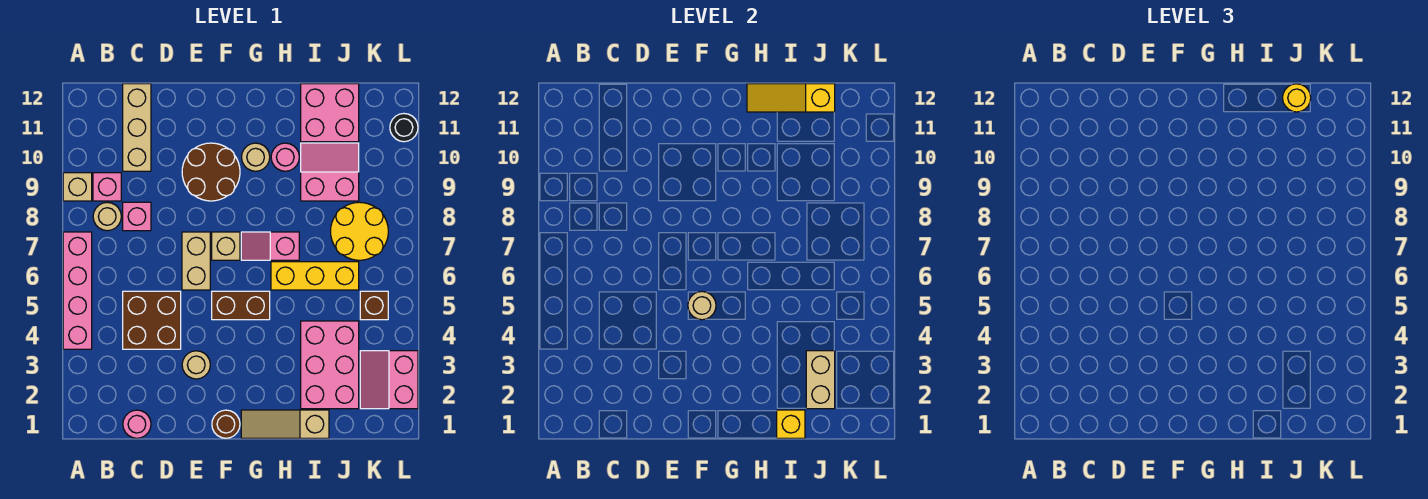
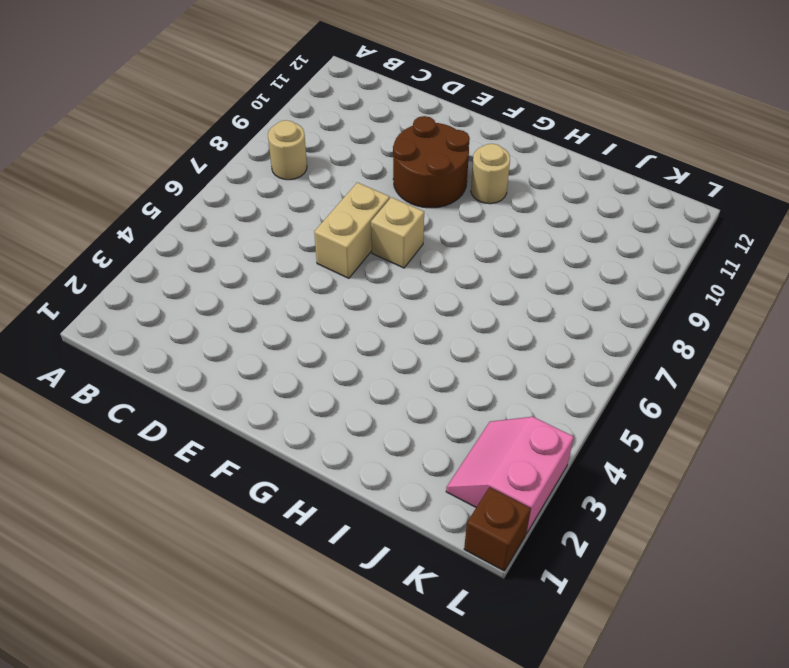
brown 1x1 brick [464,487,531,571] -> brown 1x1 brick moved to [360,291,388,320]
none -> pink 1x4 brick [63,232,92,349]
none -> tan 1x1 brick [63,173,92,201]
none -> pink 1x1 brick [93,173,121,201]
none -> pink 1x1 round brick [123,410,151,438]

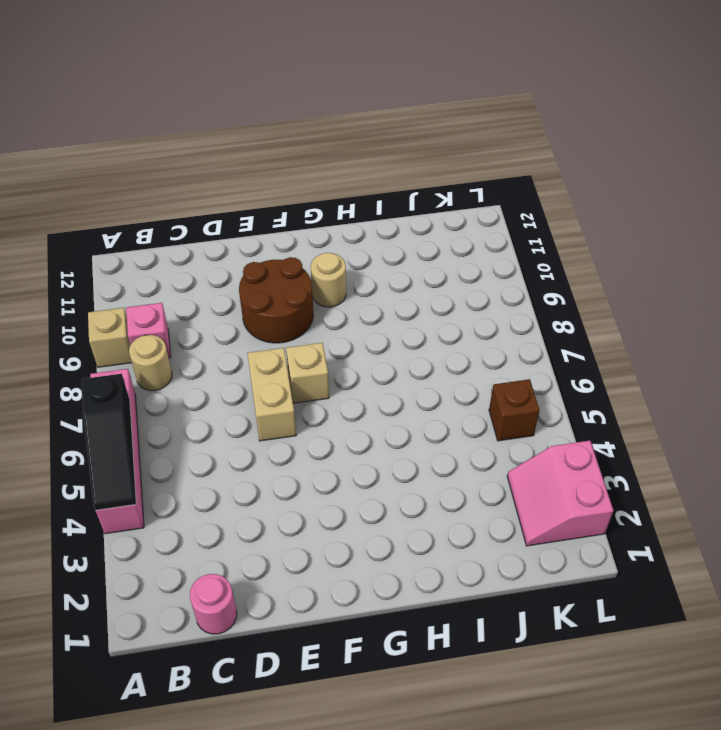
black 1x3 slope [82,374,136,510] -> none
none -> brown 2x2 brick [123,291,181,349]
none -> pink 1x1 brick [123,202,151,231]
none -> tan 1x3 brick [123,84,151,171]
none -> tan 1x1 round brick [182,351,210,379]

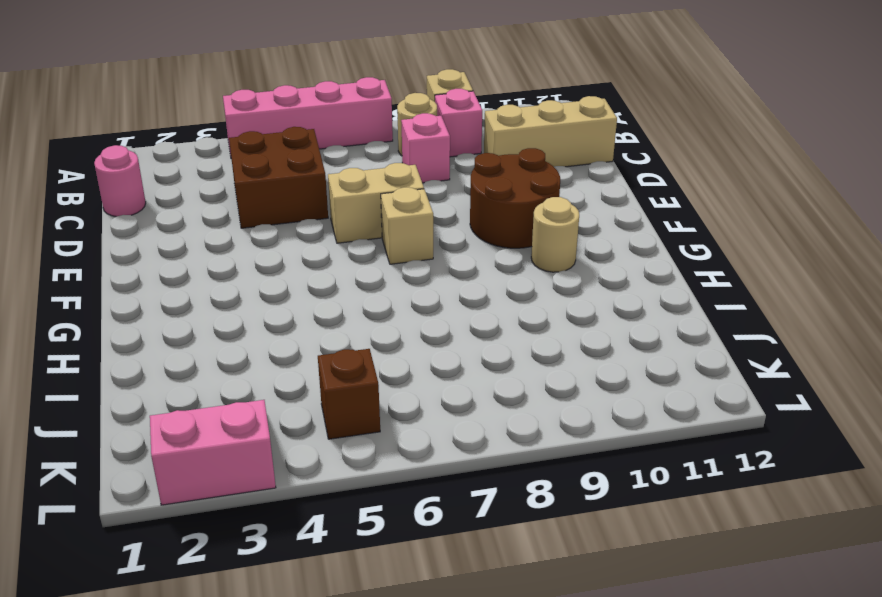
none -> tan 1x1 round brick [182,351,210,379]
none -> brown 1x1 round brick [212,410,240,438]
none -> brown 1x2 brick [212,291,270,320]
none -> tan 1x3 slope [241,410,329,438]

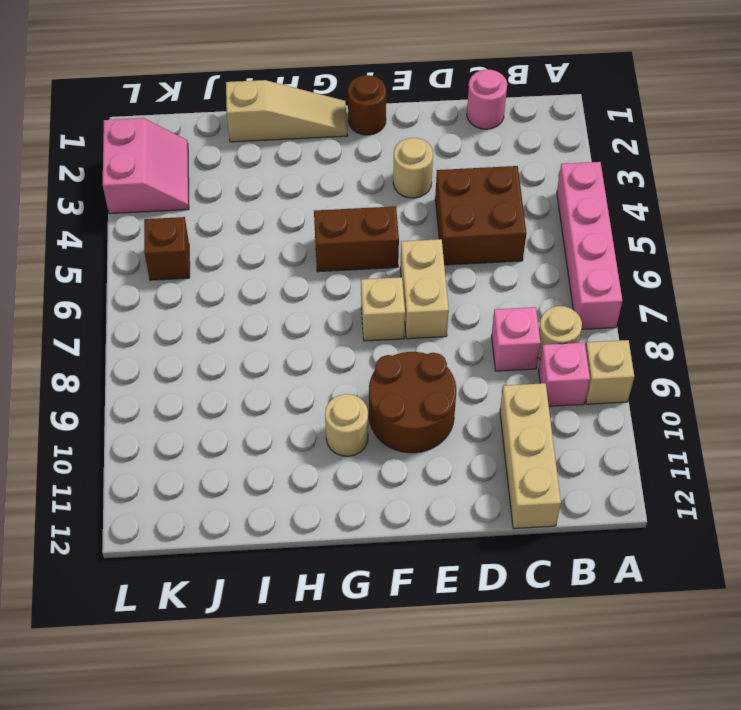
none -> pink 1x2 slope [241,232,299,260]
none -> yellow 1x3 brick [271,262,359,290]
none -> pink 1x1 round brick [271,143,299,171]
none -> pink 2x3 brick [301,321,359,409]

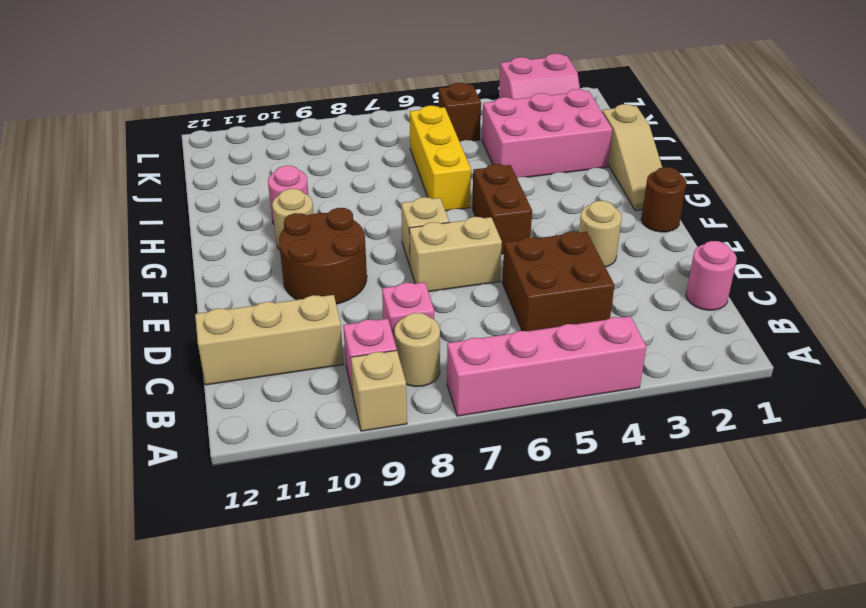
none -> pink 1x2 slope [241,232,299,260]
none -> pink 2x2 slope [301,143,359,201]
none -> pink 2x2 brick [301,84,359,142]
none -> yellow 2x2 round brick [331,202,388,260]

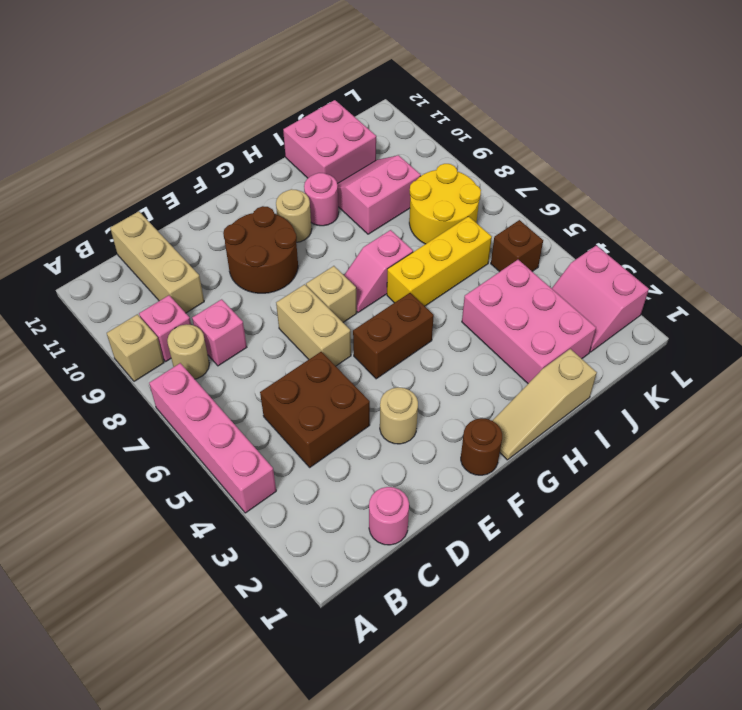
none -> black 1x1 round brick [390,114,418,142]
none -> tan 1x1 round brick [688,292,716,320]
none -> yellow 1x3 slope [747,84,835,112]
none -> yellow 1x1 brick [777,410,805,438]

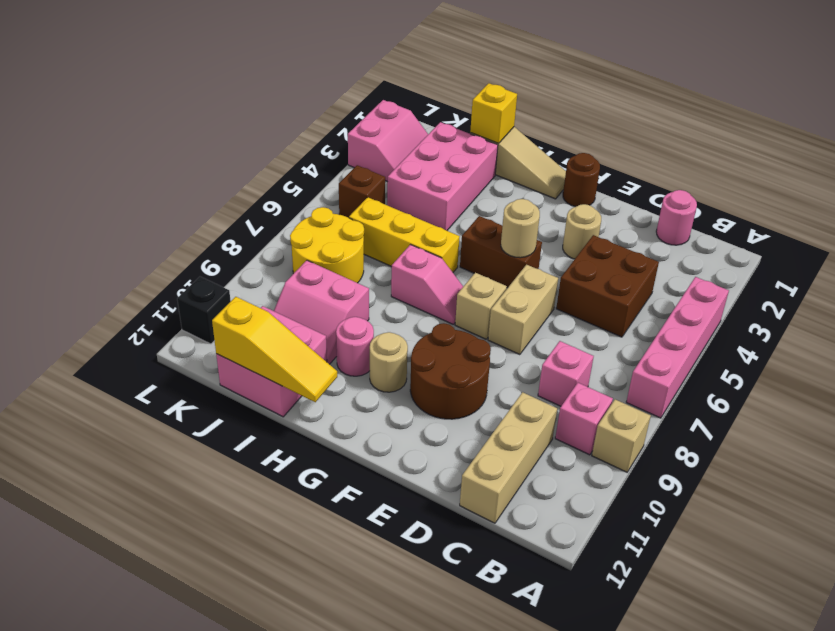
black 1x1 brick [177,277,231,344] -> black 1x1 round brick [390,114,418,142]
none -> tan 1x1 round brick [93,202,121,231]
none -> tan 1x2 brick [806,351,835,409]
none -> yellow 1x1 round brick [1283,84,1311,112]

